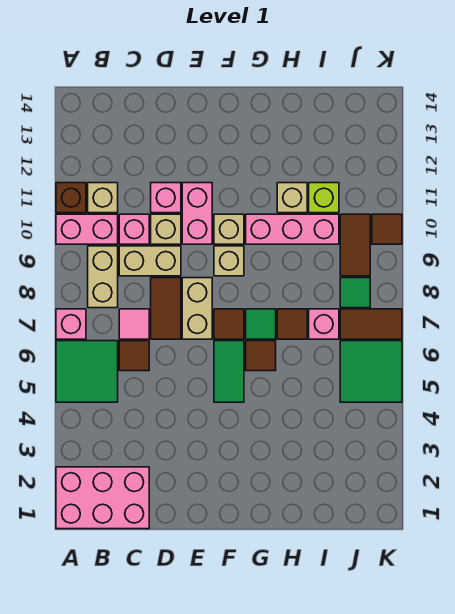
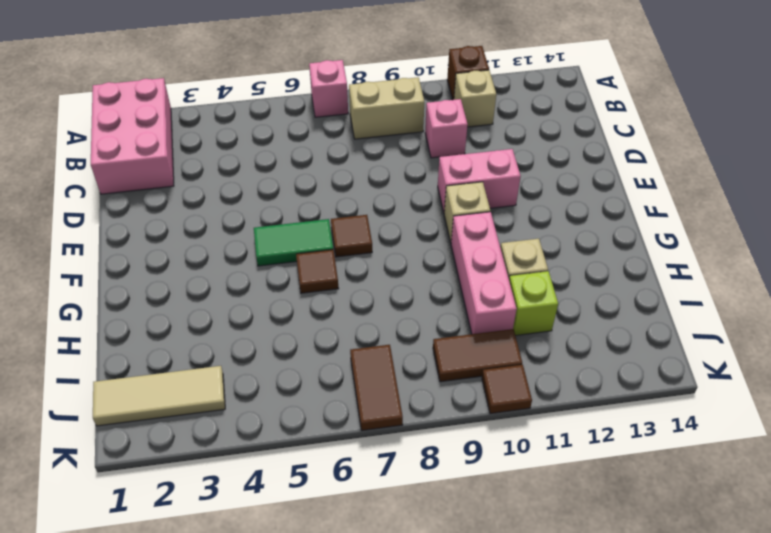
tan 1x3 tile [93,366,225,426] -> none
none -> green 2x2 tile [56,341,118,402]
none -> pink 1x2 brick [56,214,118,244]
none -> brown 1x1 tile [119,341,149,371]
none -> pink 1x1 tile [119,309,149,339]

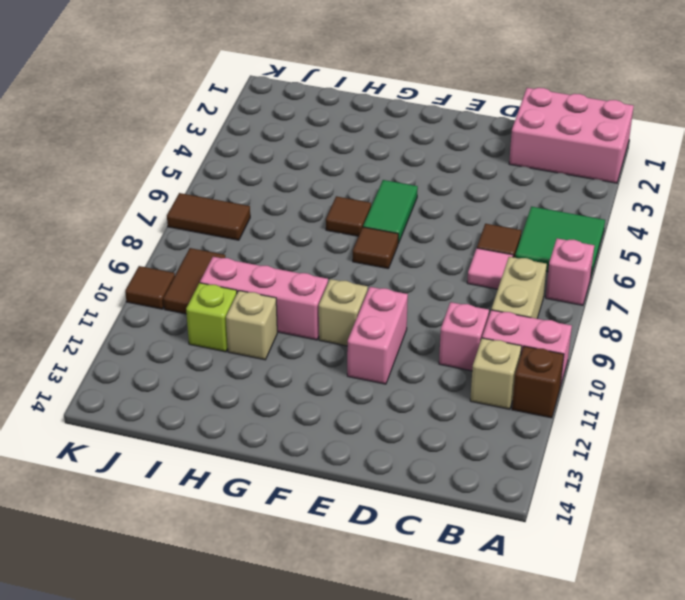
none -> tan 1x2 brick [119,246,181,276]
none -> brown 1x2 tile [151,278,181,339]
none -> tan 1x1 brick [151,214,181,244]
none -> pink 1x1 brick [151,183,181,213]

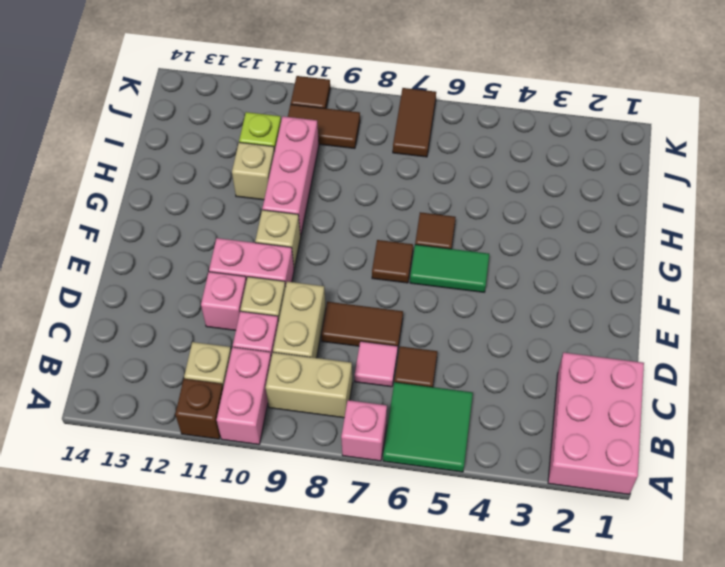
none -> tan 1x2 brick [182,278,212,339]
none -> tan 1x1 brick [214,246,244,276]
none -> green 1x1 tile [246,309,276,339]
none -> brown 1x1 tile [277,309,307,339]

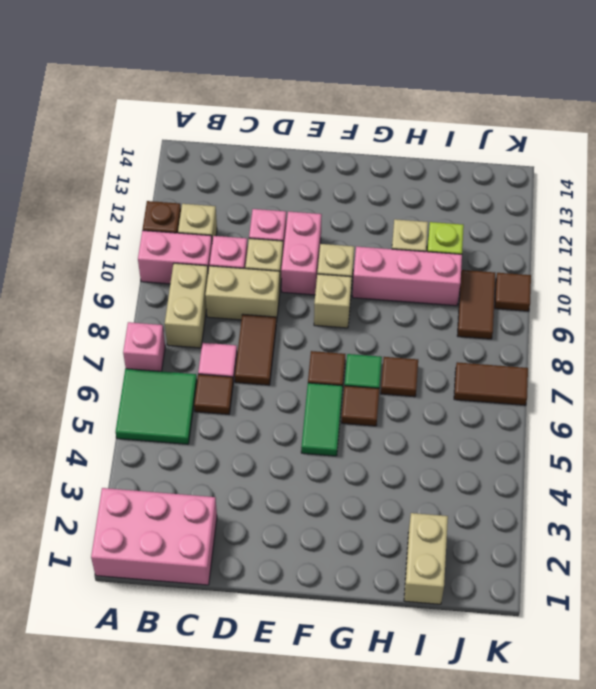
tan 1x2 brick [404,513,448,604] -> tan 1x2 brick moved to [182,278,212,339]
none -> pink 1x1 brick [309,309,339,339]
none -> green 2x2 tile [340,341,402,402]
none -> green 1x1 tile [340,278,370,308]

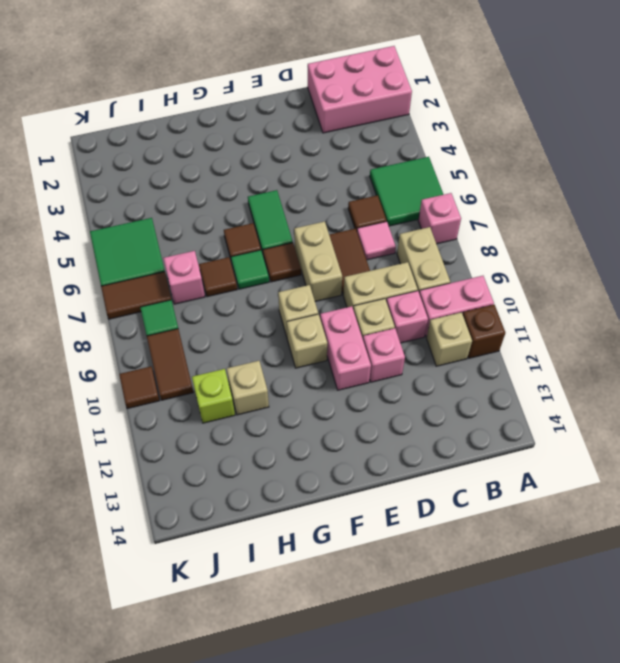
none -> pink 1x3 brick [246,214,339,244]

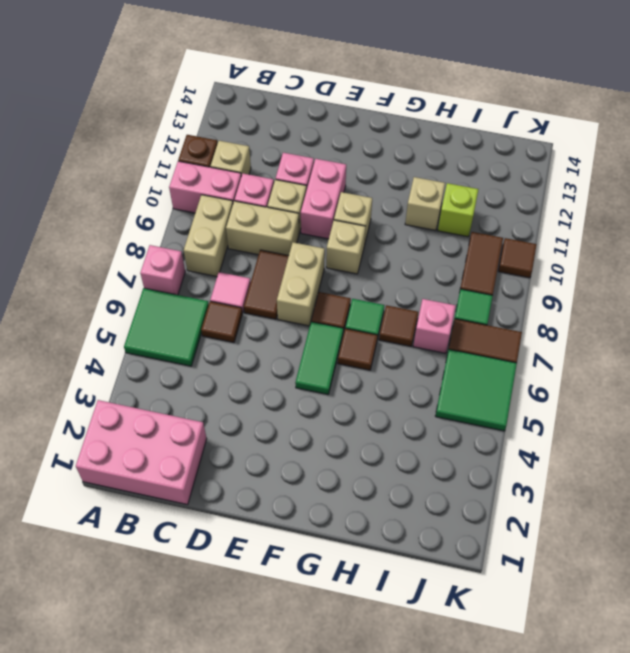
none -> pink 1x3 brick [246,214,339,244]

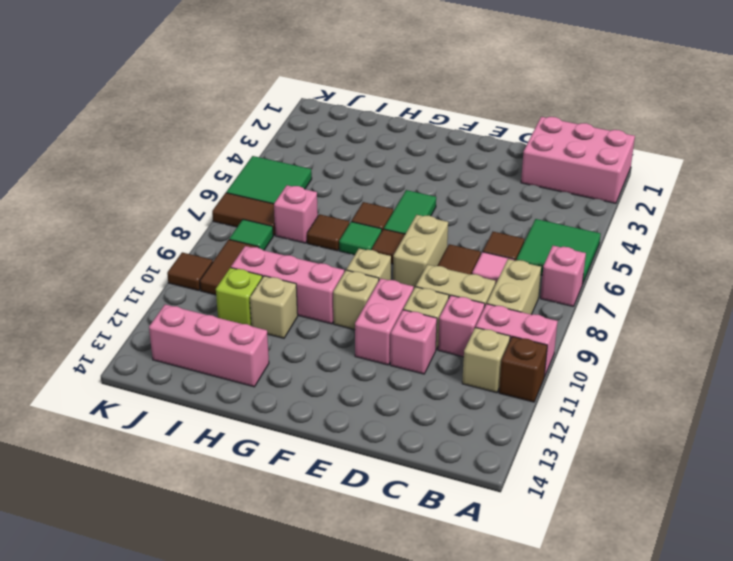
pink 1x3 brick [149,304,269,387] -> none

